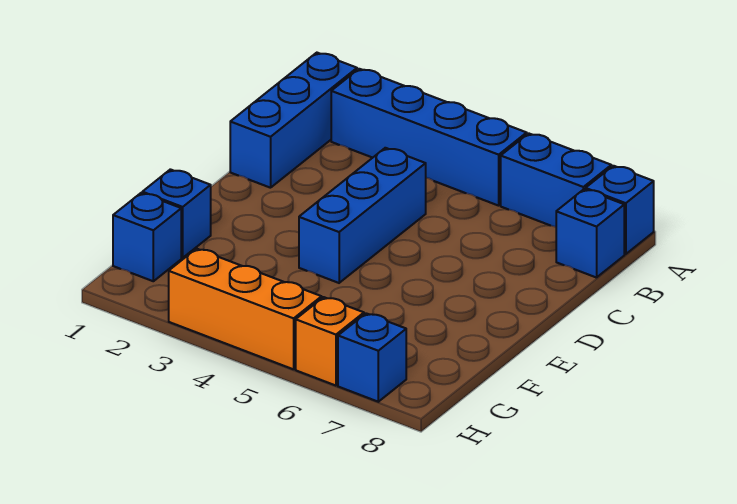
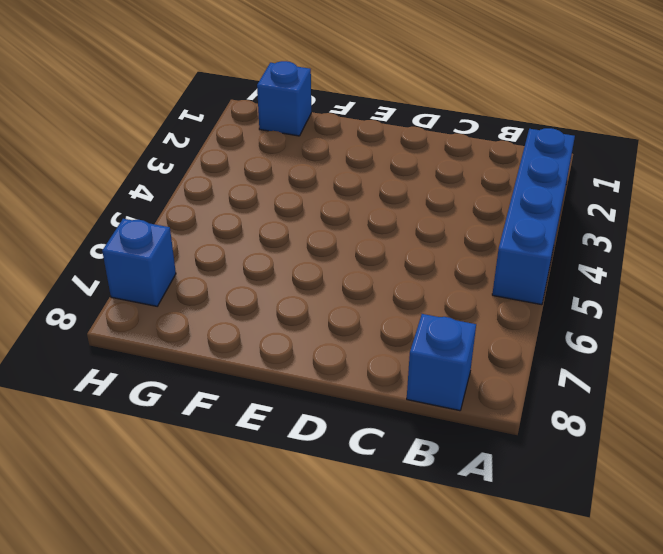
none -> blue 1x3 brick [230,53,357,188]
none -> blue 1x2 brick [501,133,611,227]

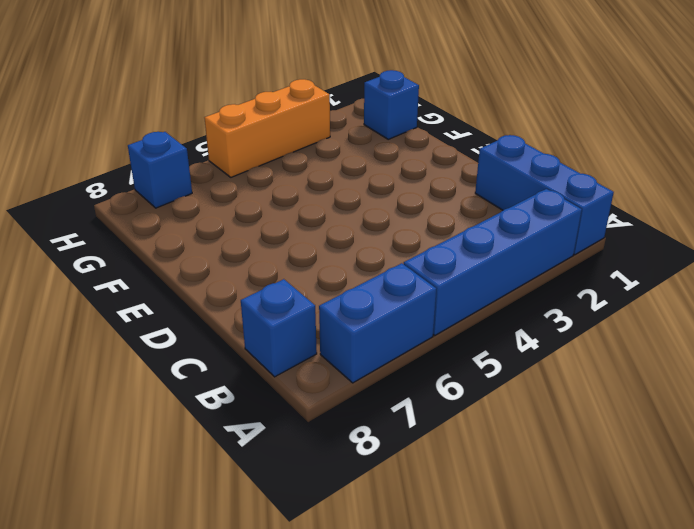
none -> blue 1x1 brick [586,166,654,254]
none -> blue 1x3 brick [299,148,426,283]

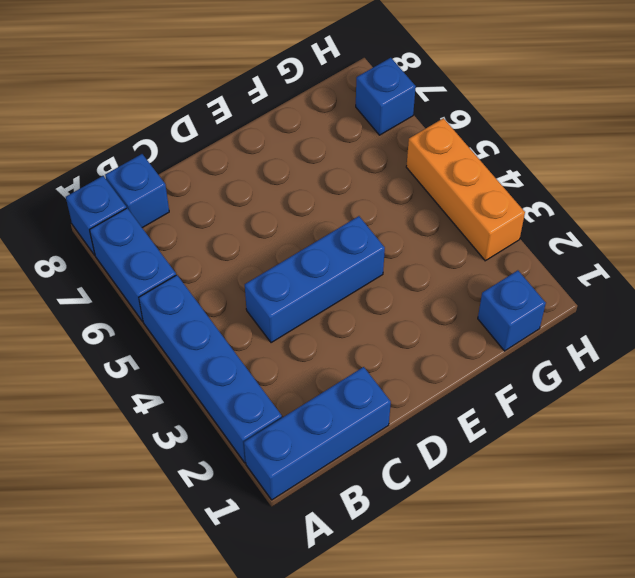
none -> blue 1x1 brick [142,169,211,258]
none -> orange 1x1 brick [296,297,364,386]

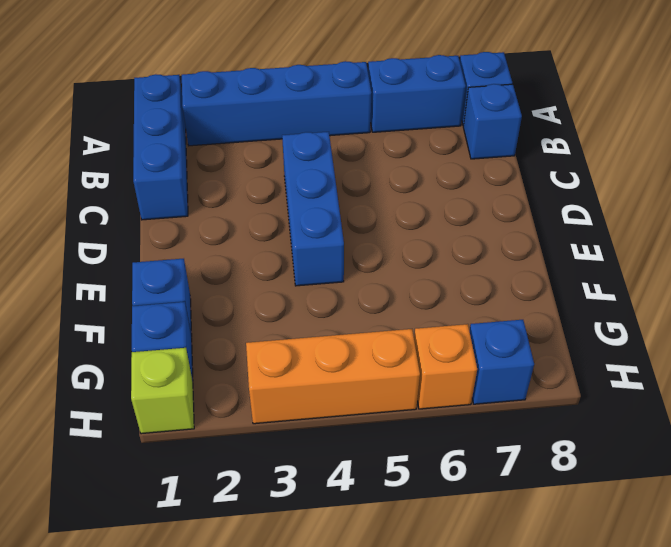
lime 1x1 brick [131,348,194,434] -> none

